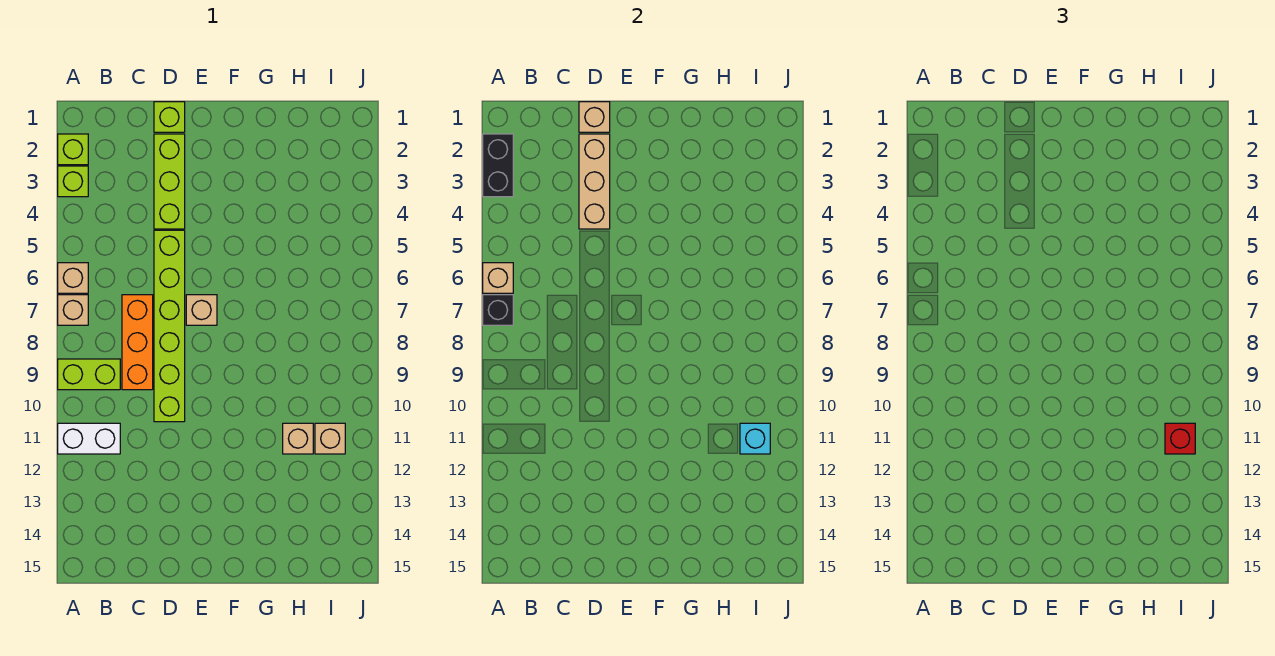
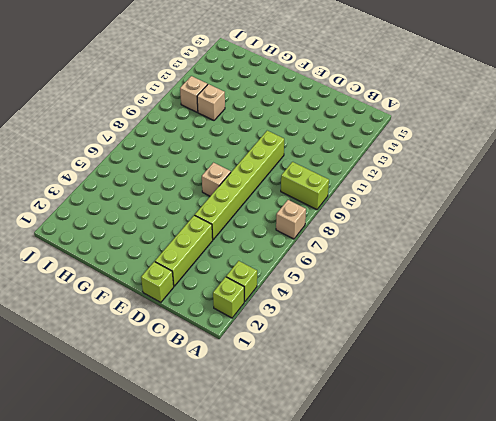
none -> tan 1x1 brick [58,263,88,293]
none -> white 1x2 brick [58,423,120,454]
none -> orange 1x3 brick [122,295,153,390]

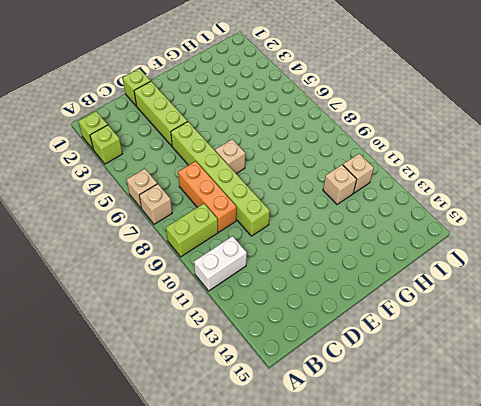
none -> black 1x2 brick [483,134,513,197]
none -> tan 1x1 brick [483,263,513,293]
none -> black 1x1 brick [483,295,513,325]

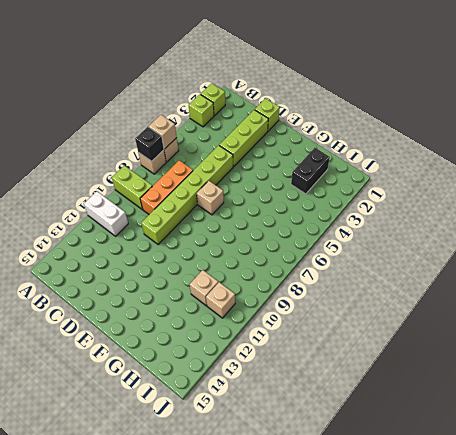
black 1x2 brick [291,148,330,194] -> black 1x2 brick moved to [483,134,513,197]
none -> tan 1x1 brick [579,102,610,132]
none -> tan 1x3 brick [579,134,610,229]
none -> cyan 1x1 brick [740,423,770,454]

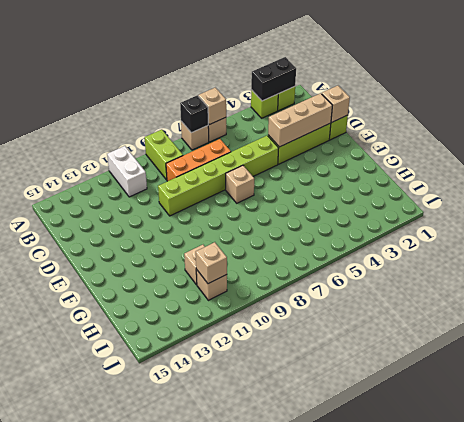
tan 1x1 brick [196,242,227,284] -> cyan 1x1 brick [740,423,770,454]
none -> red 1x1 brick [1165,423,1195,454]

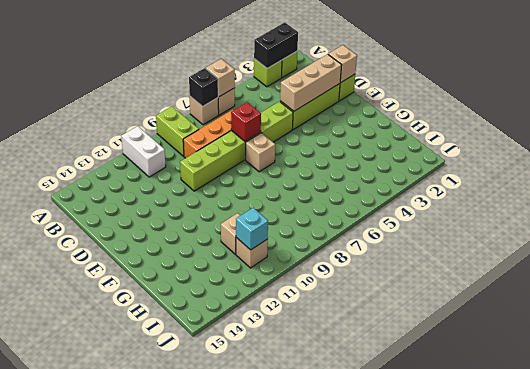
red 1x1 brick [231,102,261,141] -> red 1x1 brick moved to [1165,423,1195,454]

